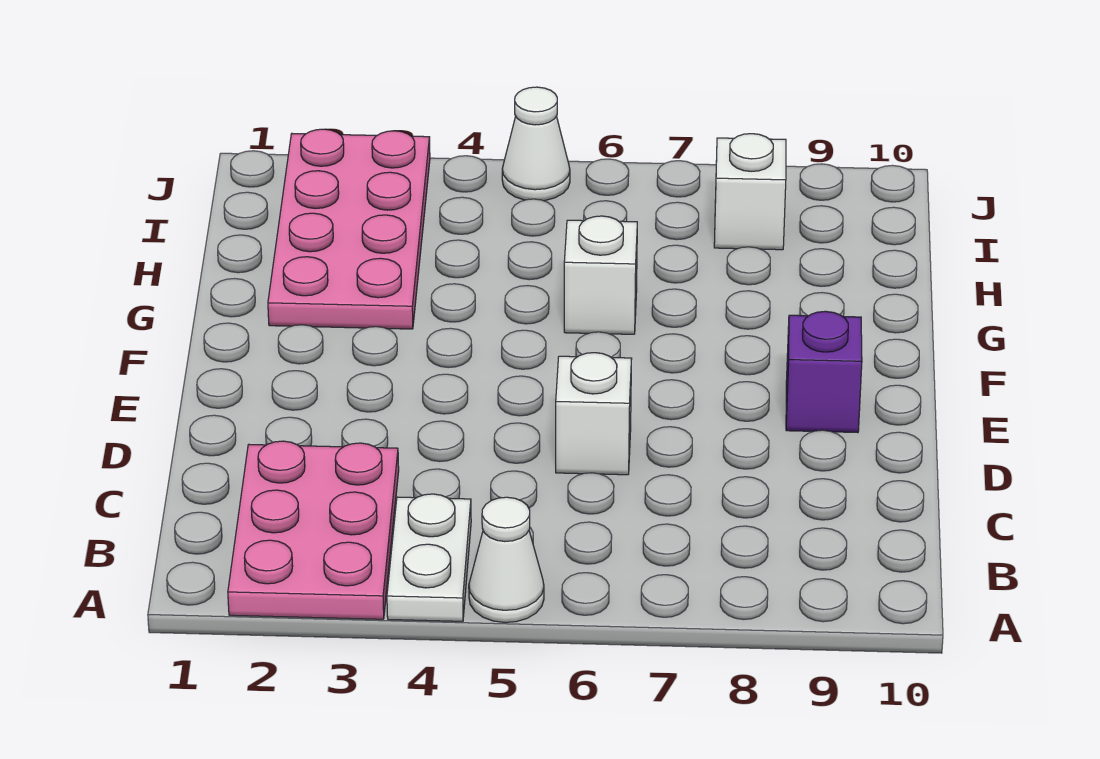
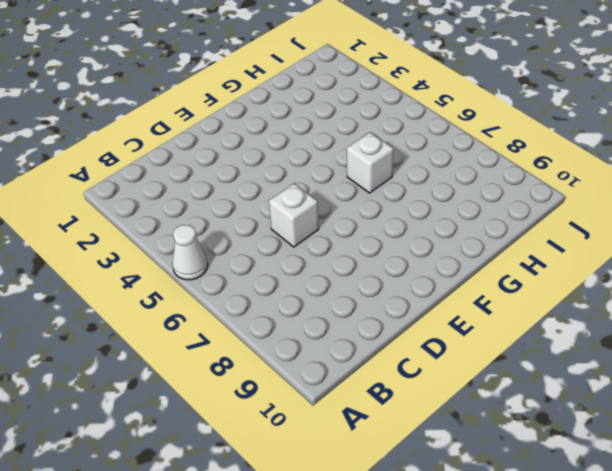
none -> pink 2x3 plate [228,441,399,619]
none -> white 1x2 plate [387,494,471,621]

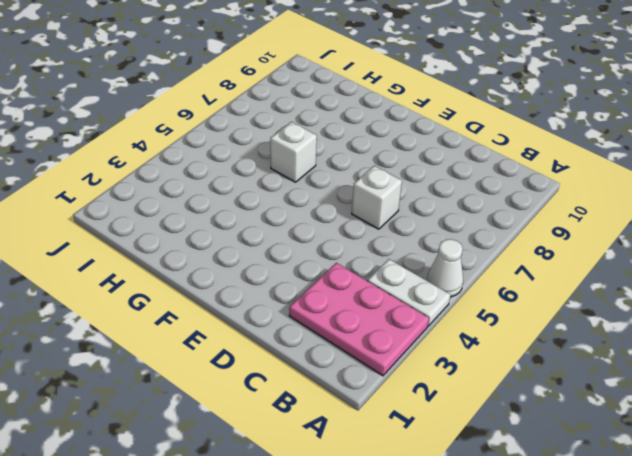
none -> purple 1x1 brick [786,311,862,433]
none -> pink 2x4 plate [268,129,430,329]

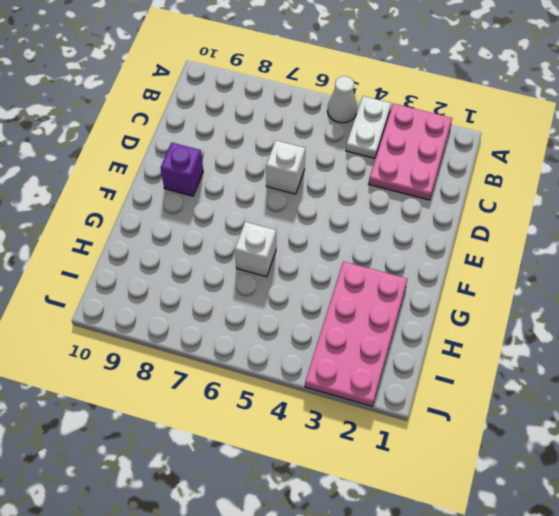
none -> white 1x1 brick [714,134,786,250]
none -> white 1x1 cone [502,87,570,201]

